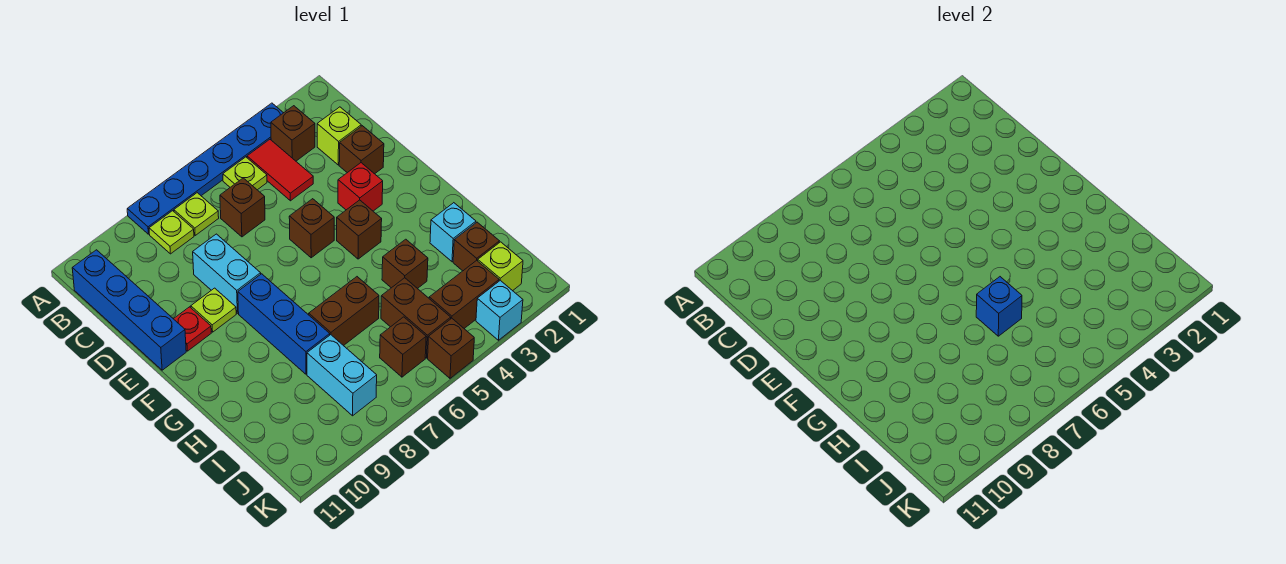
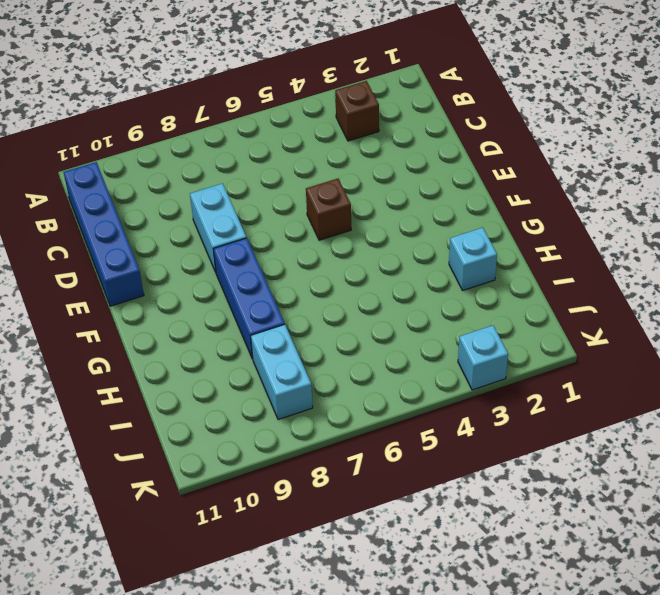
none -> blue 1x6 plate [127,103,283,234]
none -> red 1x2 tile [247,140,313,201]
none -> lime 1x1 plate [223,157,267,190]

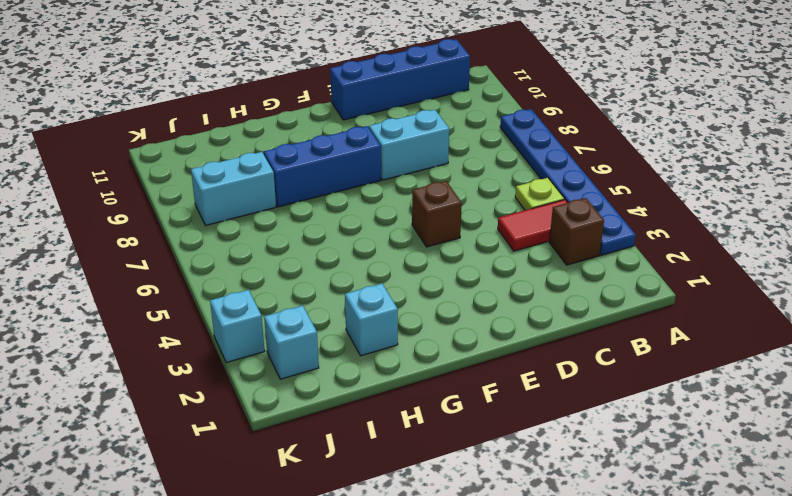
cyan 1x1 brick [264,306,319,379] -> lime 1x1 brick [478,242,523,291]
none -> lime 1x1 plate [174,193,219,235]
none -> lime 1x1 plate [149,211,194,254]
none -> lime 1x1 brick [317,107,361,165]

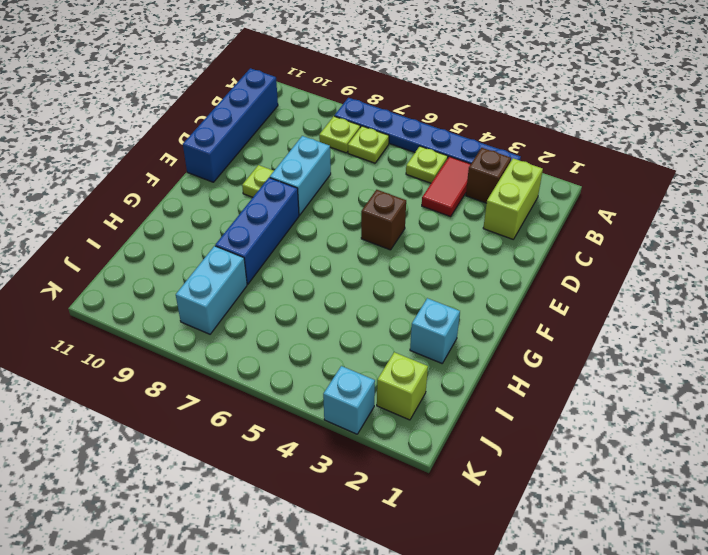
lime 1x2 brick [483,158,543,239] -> lime 1x1 brick [317,107,361,165]
none -> brown 1x1 brick [220,178,265,237]
none -> brown 1x1 brick [339,126,384,174]
none -> red 1x1 brick [338,163,383,211]

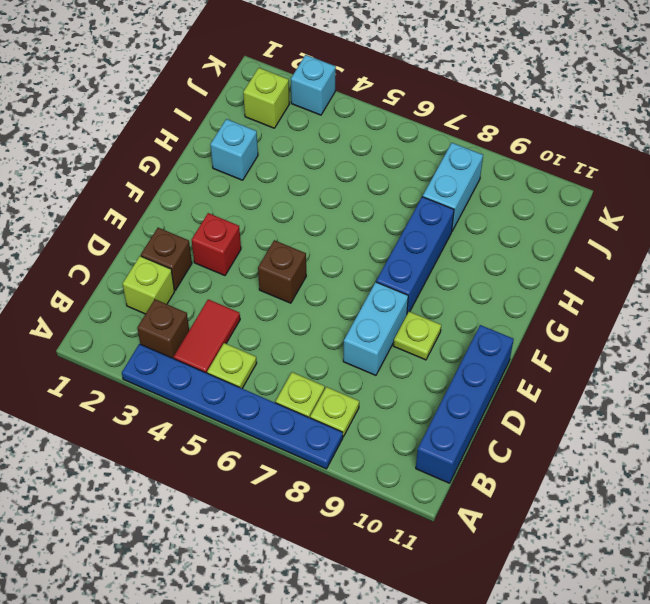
none -> brown 1x1 brick [220,178,265,237]
none -> red 1x1 plate [174,307,211,351]
none -> brown 1x1 brick [337,200,382,259]

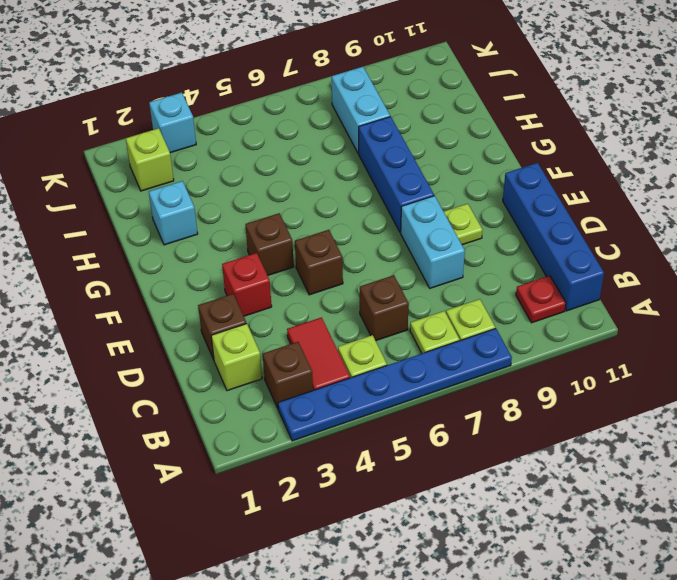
red 1x1 plate [516,276,566,323] -> red 1x1 plate moved to [174,307,211,351]
none -> brown 1x1 brick [382,239,428,289]
none -> brown 1x2 brick [309,277,379,346]
none -> brown 1x1 brick [453,222,499,271]

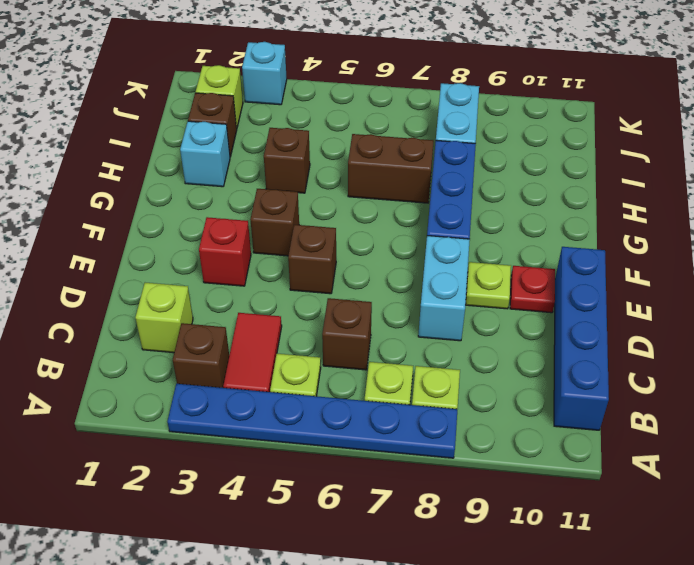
none -> brown 1x1 brick [339,126,384,174]
none -> brown 1x2 brick [381,278,451,358]
none -> brown 1x2 brick [429,260,499,328]

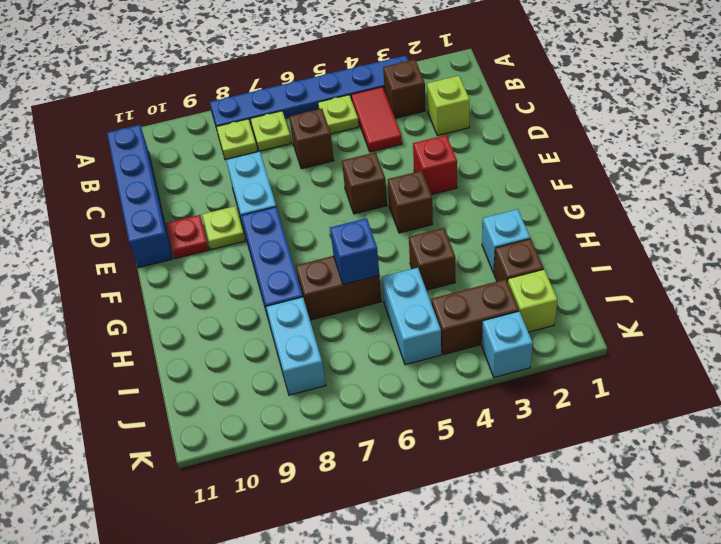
cyan 1x2 brick [382,268,441,365] -> brown 1x2 brick [381,278,451,358]
none -> brown 1x1 brick [339,126,384,174]
none -> brown 1x1 brick [380,317,426,377]
none -> brown 1x1 brick [428,318,474,378]

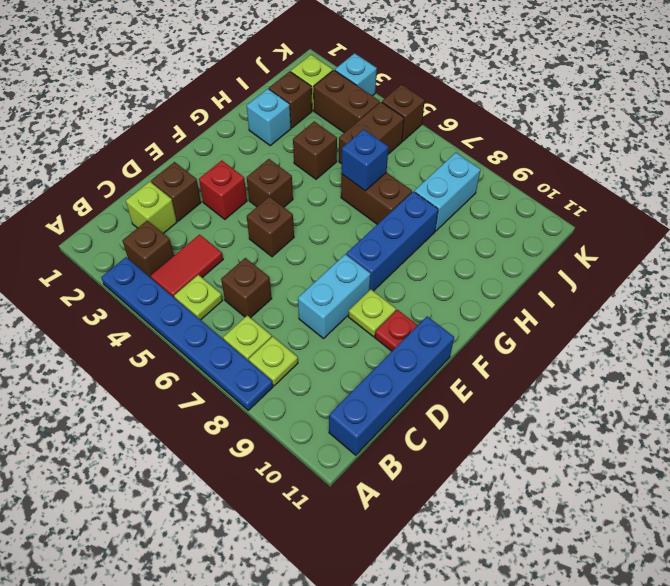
none -> brown 1x1 brick [380,317,426,377]

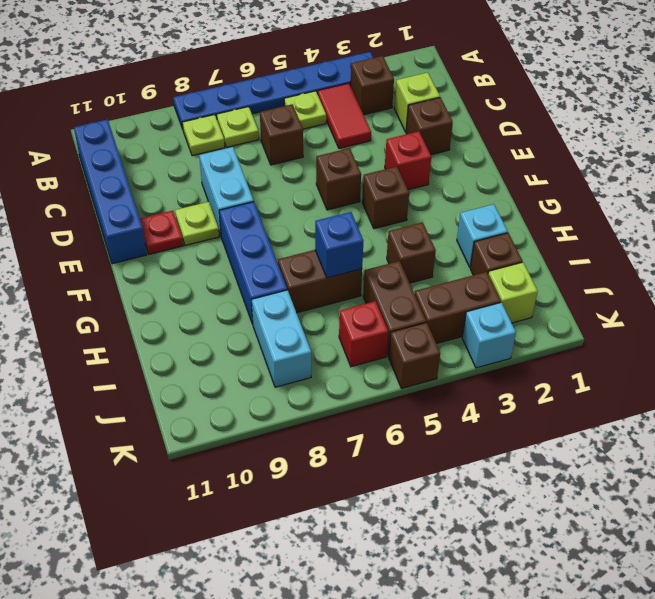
red 1x1 brick [339,301,388,367] -> brown 1x1 brick [380,317,426,377]

